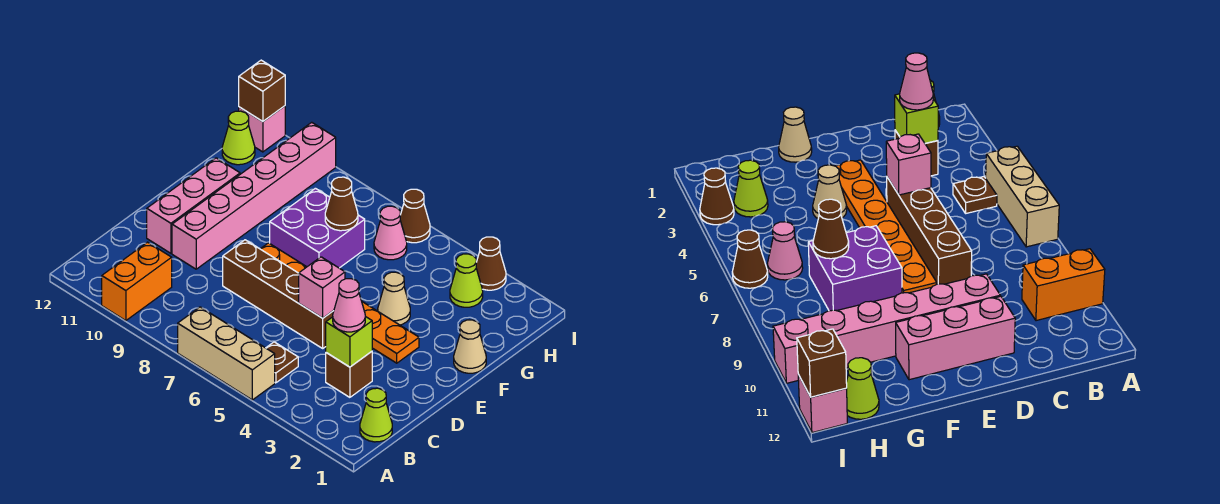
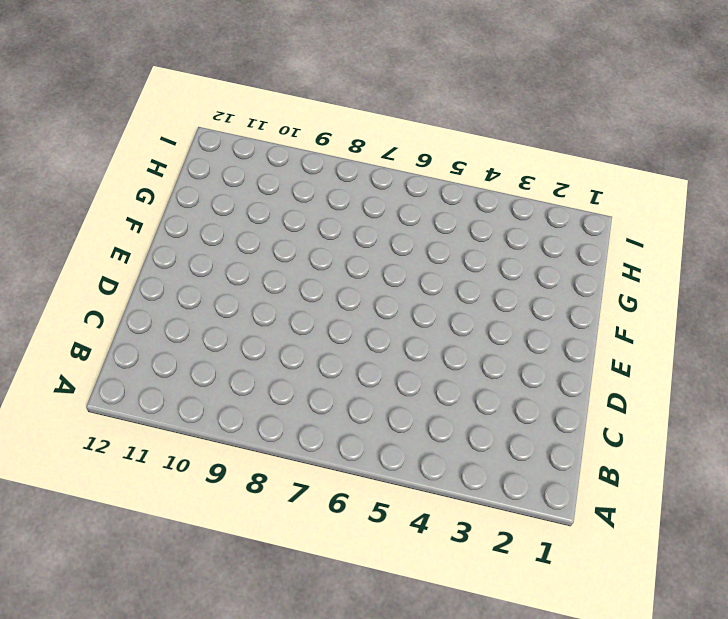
none -> tan 1x3 brick [178,307,275,400]
none -> orange 1x2 brick [102,242,172,321]
none -> lime 1x1 cone [360,388,392,442]

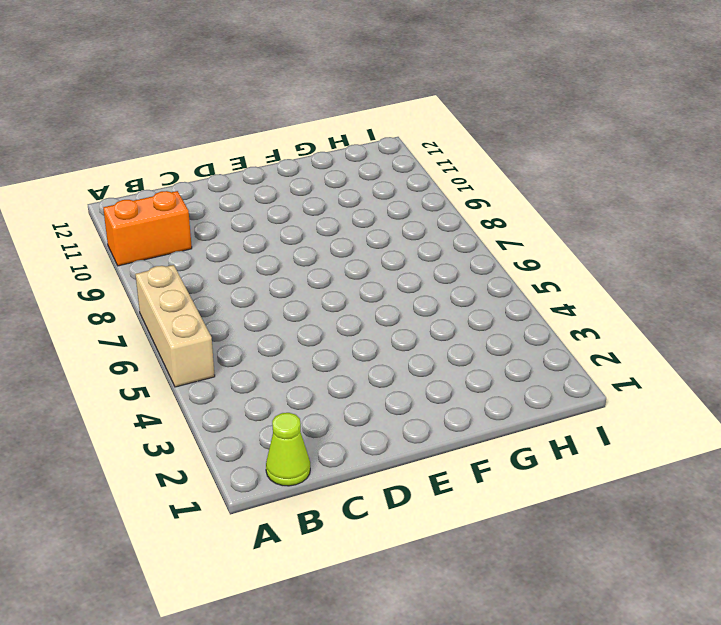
none -> brown 1x1 plate [266,342,298,383]
none -> brown 1x1 brick [326,352,372,397]
none -> brown 1x4 brick [223,240,334,348]

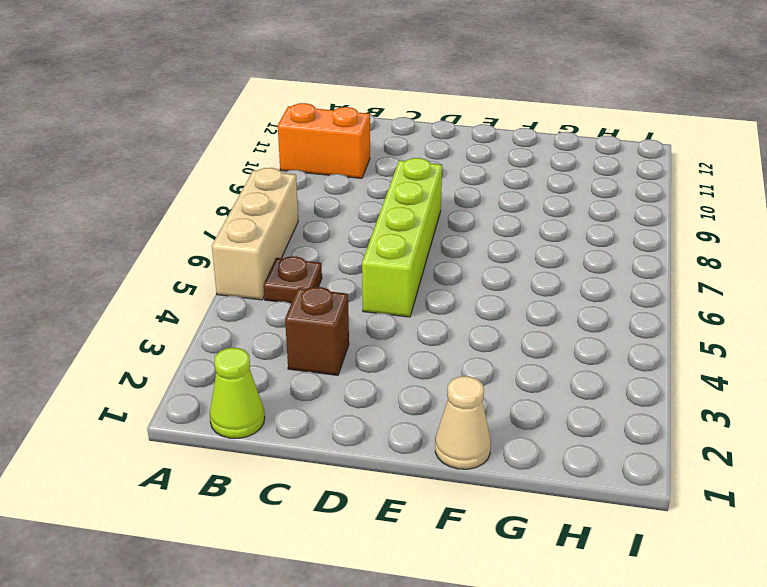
lime 1x4 brick [362,158,442,317] -> brown 1x4 brick [223,240,334,348]
none -> pink 1x6 brick [172,122,336,269]
none -> pink 1x3 brick [147,158,240,253]
none -> orange 1x6 plate [261,243,419,363]

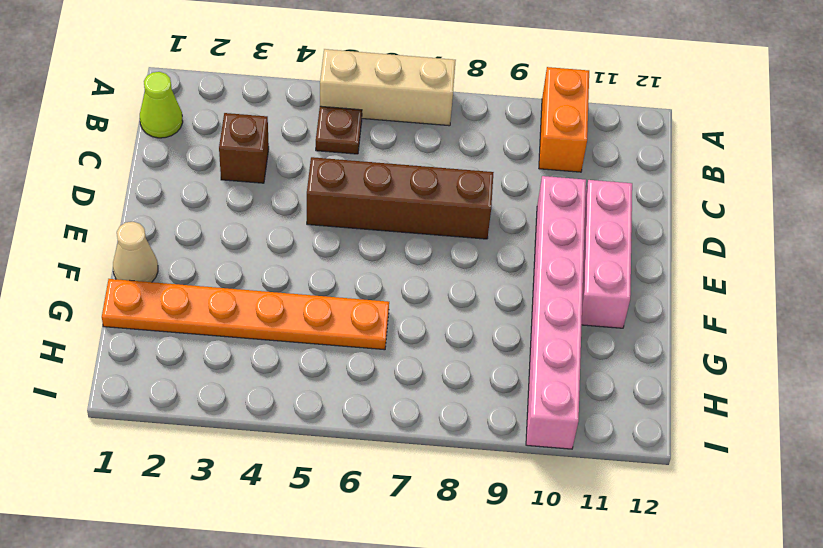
orange 1x6 plate [102,279,389,350] -> orange 1x6 plate moved to [261,243,419,363]
none -> tan 1x1 cone [378,272,410,325]
none -> purple 2x2 brick [270,188,365,268]
none -> lime 1x1 cone [450,254,483,307]

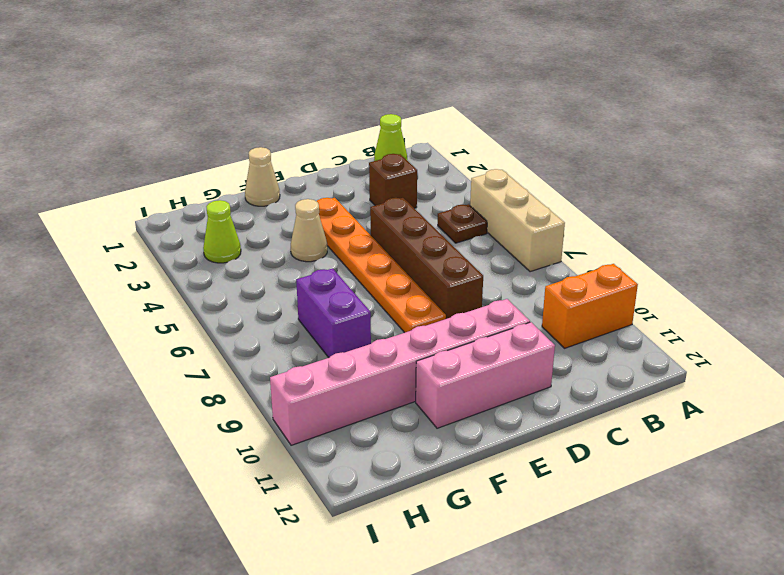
purple 1x2 brick [296,268,371,358] -> purple 2x2 brick [270,188,365,268]
none -> pink 1x1 cone [374,206,407,260]
none -> lime 1x1 cone [222,111,255,165]
none -> brown 1x1 cone [476,237,506,290]

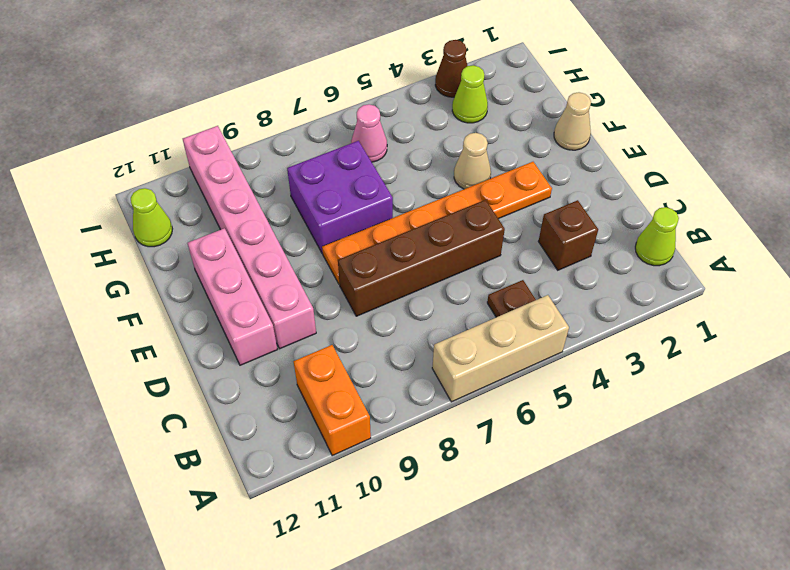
none -> brown 1x1 cone [400,189,430,243]
none -> pink 1x1 brick [239,106,285,152]
none -> lime 1x1 brick [326,316,372,367]

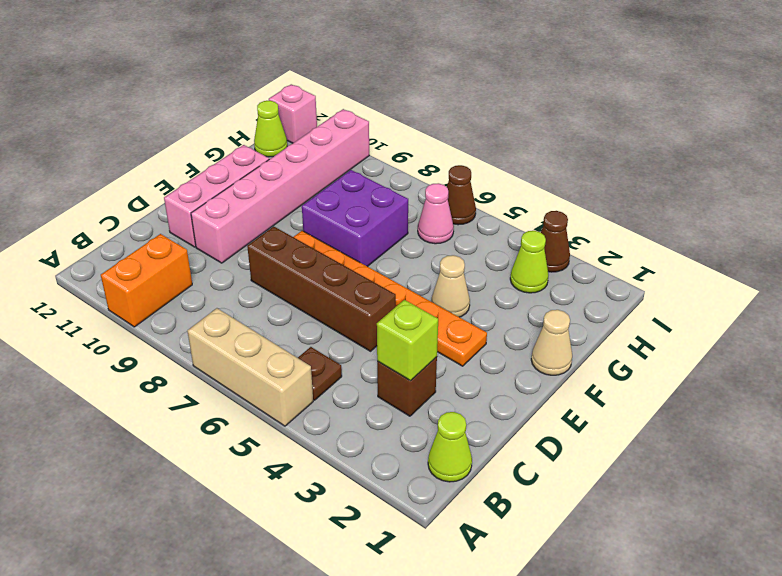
none -> pink 1x1 brick [299,257,345,318]
none -> brown 1x1 cone [325,177,358,231]
none -> brown 1x1 brick [239,60,285,122]

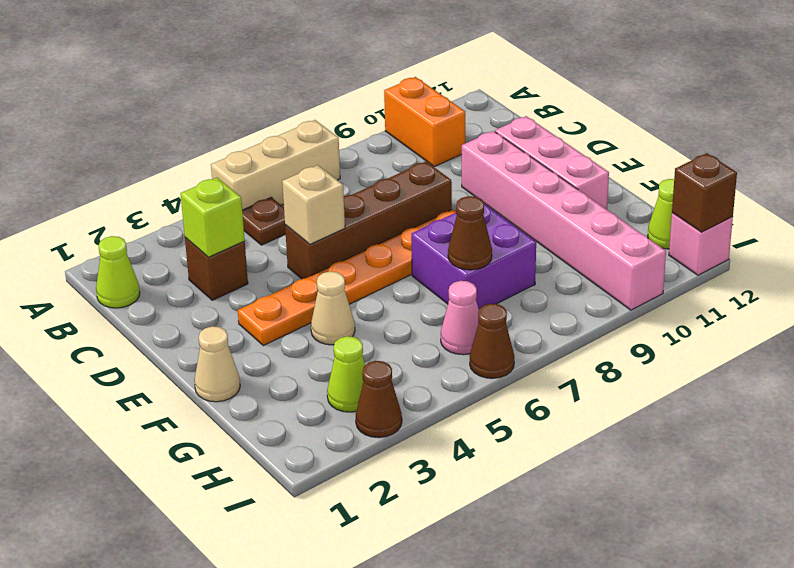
tan 1x1 brick [282,165,345,244] -> pink 1x1 brick [299,257,345,318]
none -> pink 1x1 cone [333,279,365,332]

